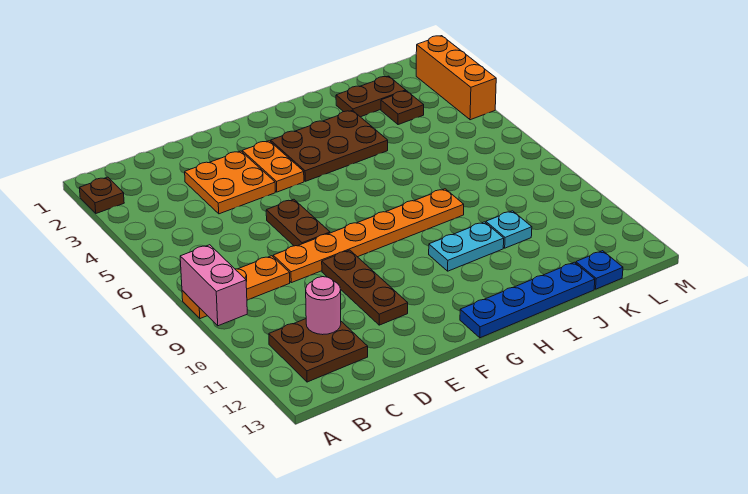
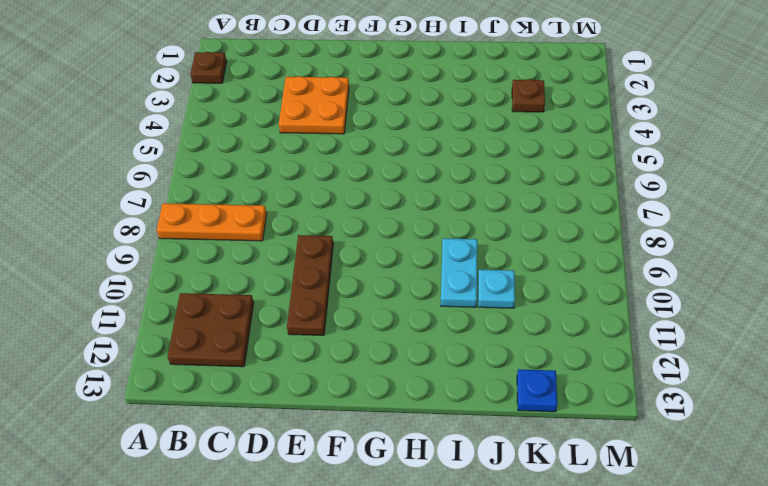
cyan 1x2 plate [441,238,477,307] -> cyan 1x2 plate turned to [429,222,504,271]
none -> orange 1x6 plate [273,189,464,283]
none -> brown 1x2 plate [266,199,330,246]
none -> orange 1x2 plate [242,141,304,192]

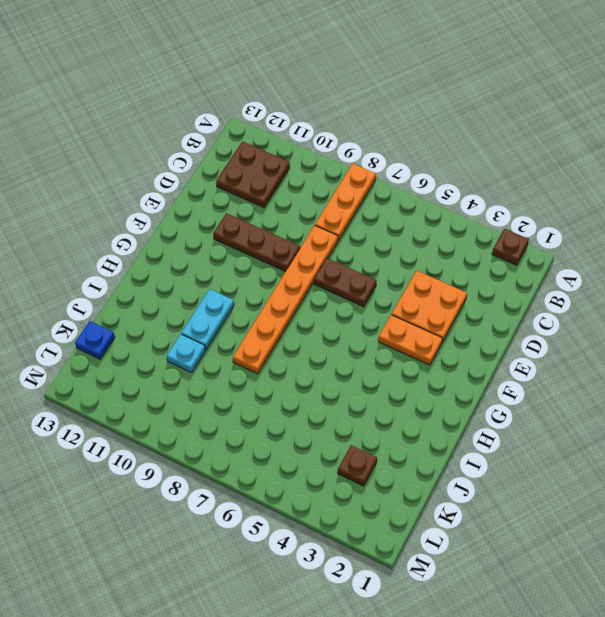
none -> brown 2x3 plate [271,110,388,181]
none -> blue 1x4 plate [460,262,595,338]
none -> brown 1x2 plate [336,76,406,117]

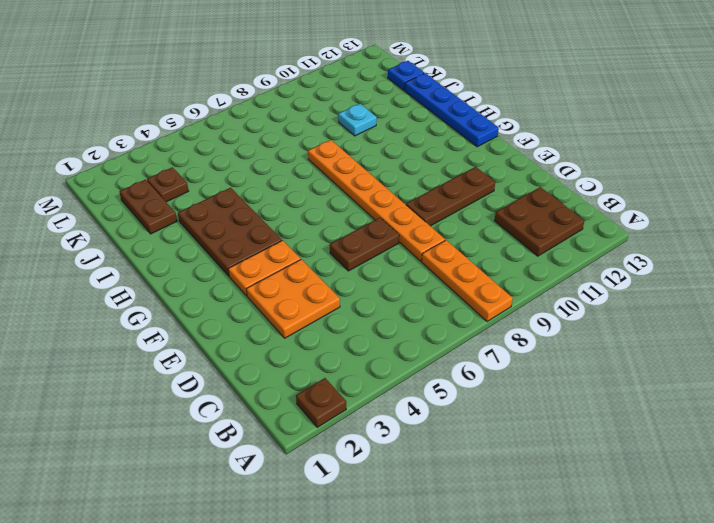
none -> cyan 1x2 plate [429,222,504,271]
none -> orange 1x3 brick [416,36,496,120]
none -> pink 1x2 brick [180,245,247,326]

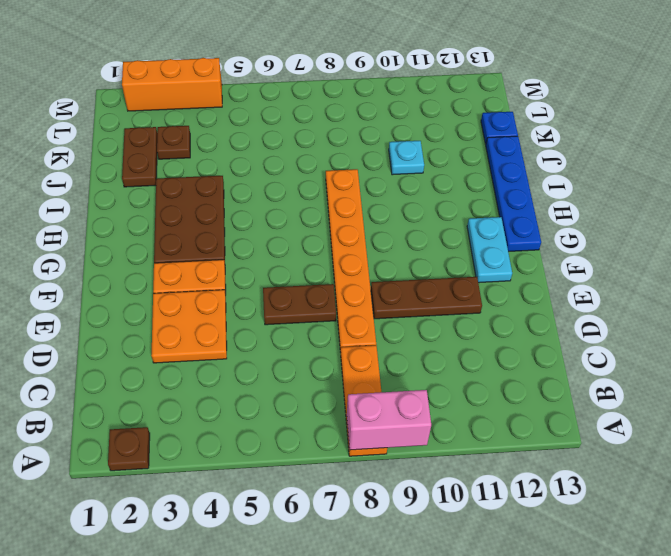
cyan 1x2 plate [467,217,512,283] -> cyan 1x2 plate moved to [429,222,504,271]
none -> brown 2x2 plate [269,319,368,382]
none -> pink 1x1 round brick [306,277,341,335]

